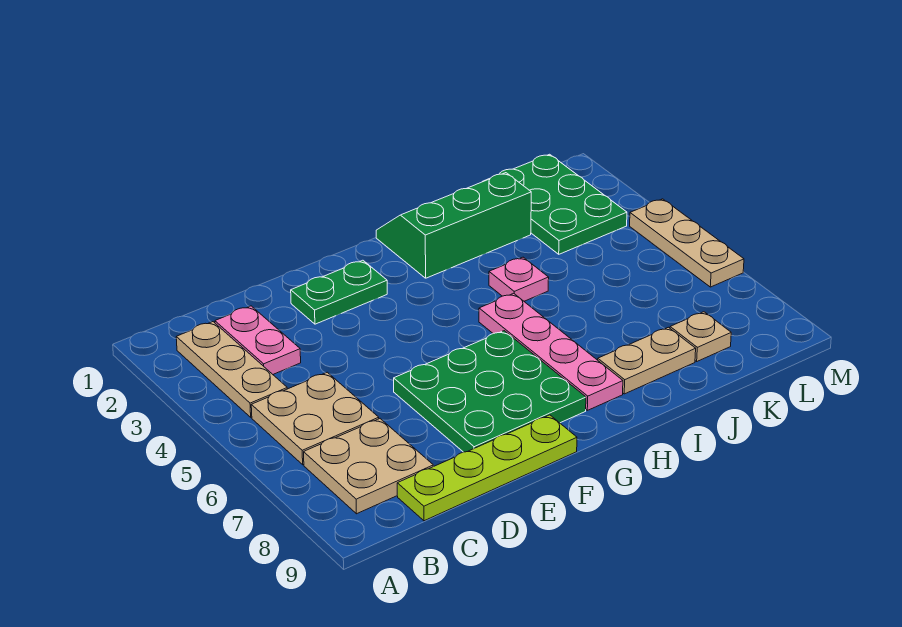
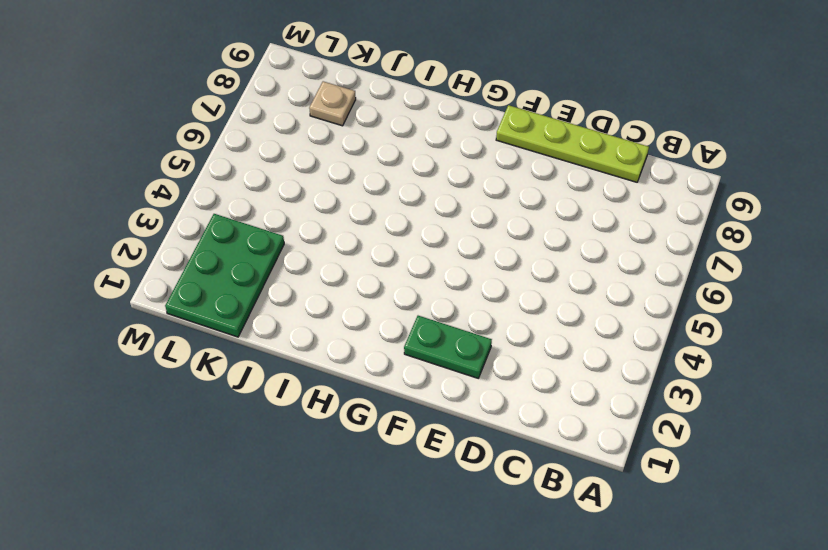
none -> tan 1x3 plate [176,322,287,417]
none -> tan 2x2 plate [251,372,379,465]
none -> tan 2x2 plate [304,419,433,514]

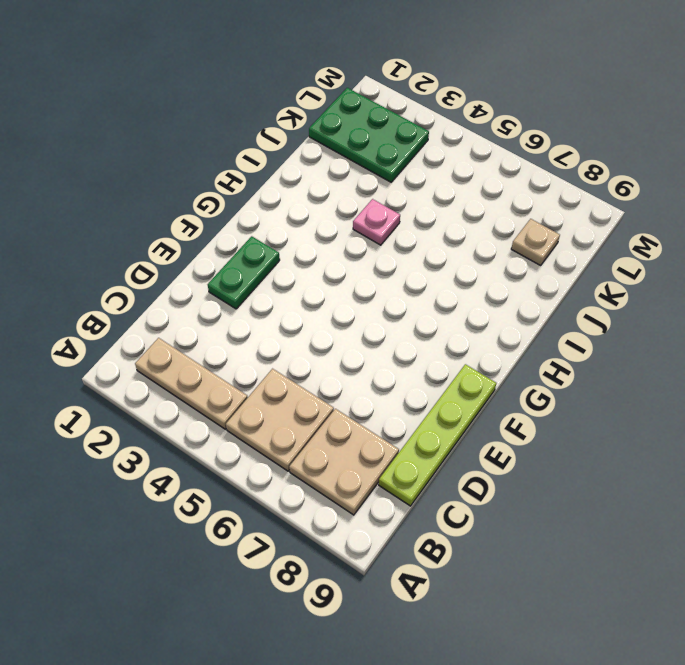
none -> pink 1x2 plate [215,306,301,374]
none -> green 3x3 plate [394,331,586,452]
none -> green 2x3 slope [376,173,531,278]

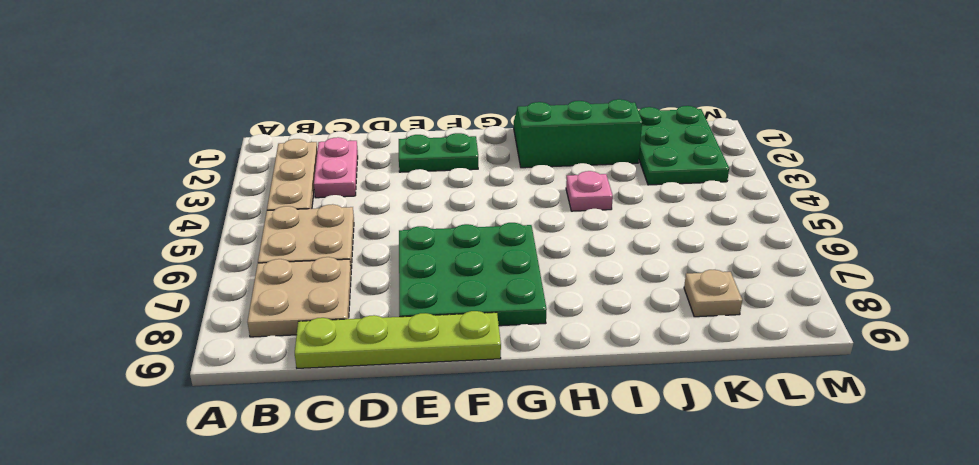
none -> pink 1x4 plate [479,293,623,410]
none -> tan 1x2 plate [598,327,696,394]
none -> tan 1x3 plate [630,199,744,287]

